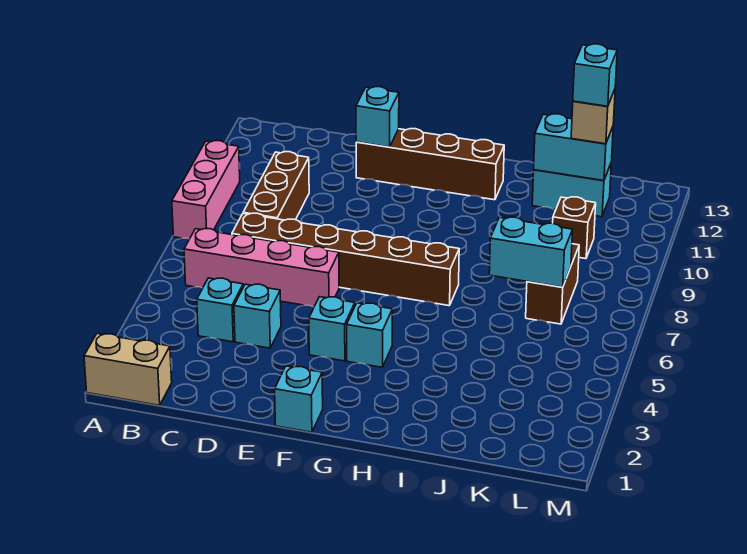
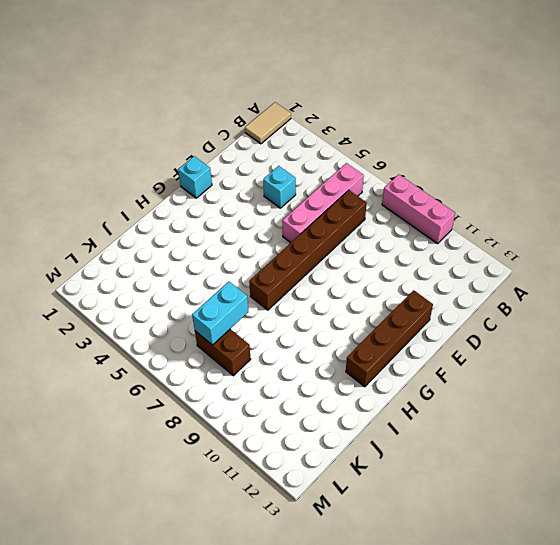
tan 1x2 tile [245,102,291,144] -> tan 1x2 brick [84,334,172,405]
none -> cyan 1x1 brick [197,278,243,342]
none -> brown 1x3 brick [243,152,309,220]
none -> cyan 1x1 brick [309,297,355,361]

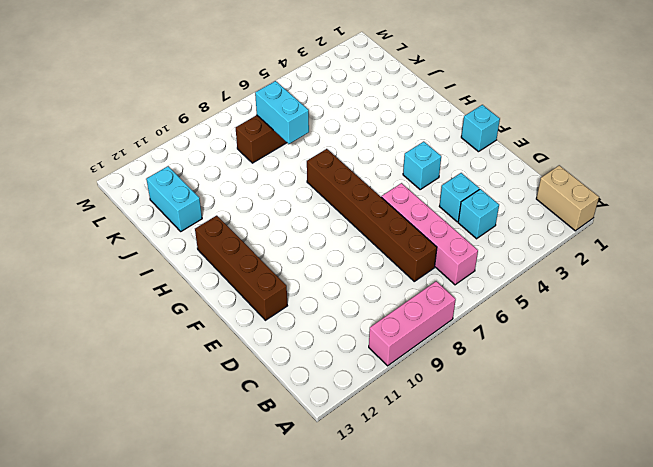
none -> brown 1x3 brick [243,152,309,220]
none -> cyan 1x1 brick [347,303,392,367]
none -> brown 1x1 brick [553,197,596,259]

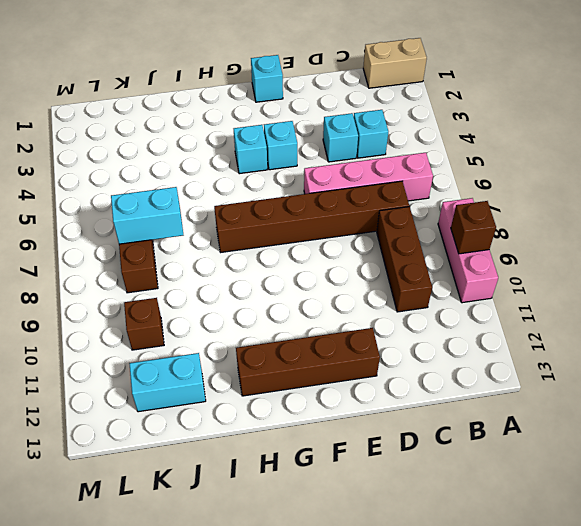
brown 1x1 brick [451,201,496,254] -> none
none -> cyan 1x1 brick [356,87,399,147]
none -> cyan 1x2 brick [534,114,613,181]
none -> tan 1x1 brick [571,90,615,144]

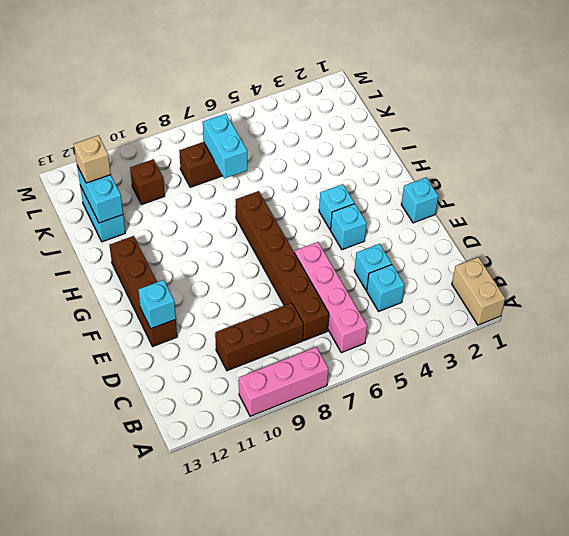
none -> cyan 1x1 brick [573,44,617,106]

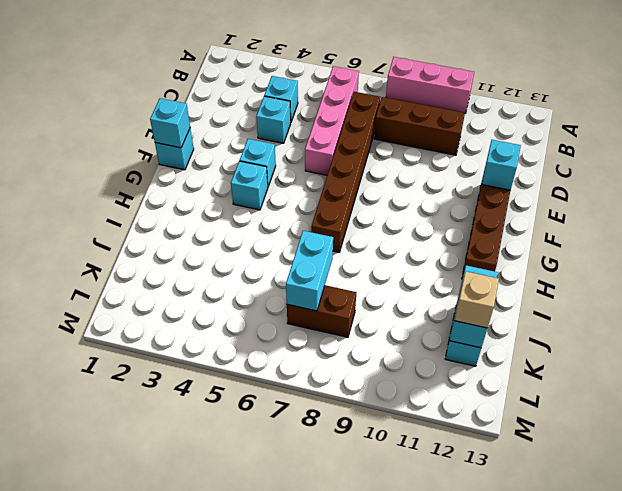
cyan 1x1 brick [150,98,190,148] -> cyan 1x1 brick moved to [573,44,617,106]
none -> tan 1x2 brick [84,334,172,405]
none -> brown 1x1 brick [553,197,596,259]

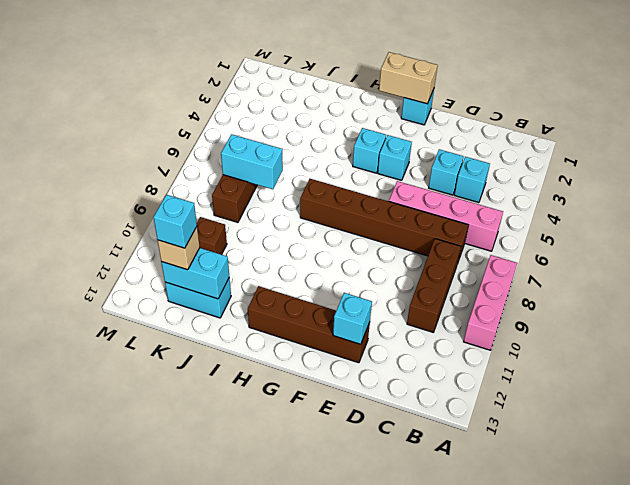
tan 1x2 brick [379,52,438,104] -> tan 1x2 brick moved to [84,334,172,405]

